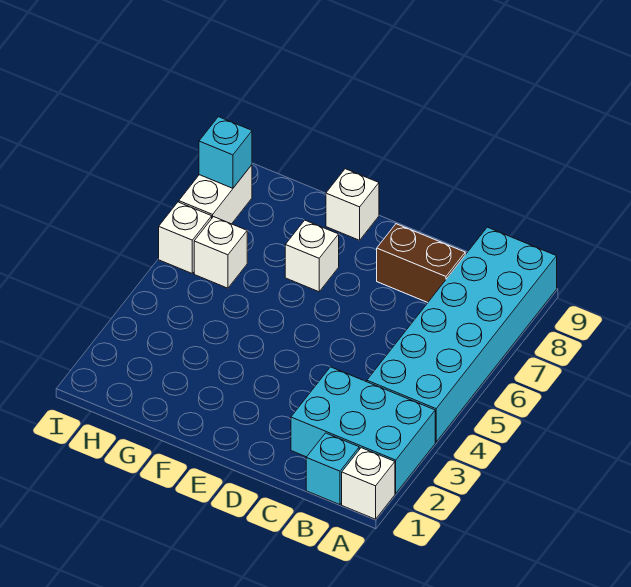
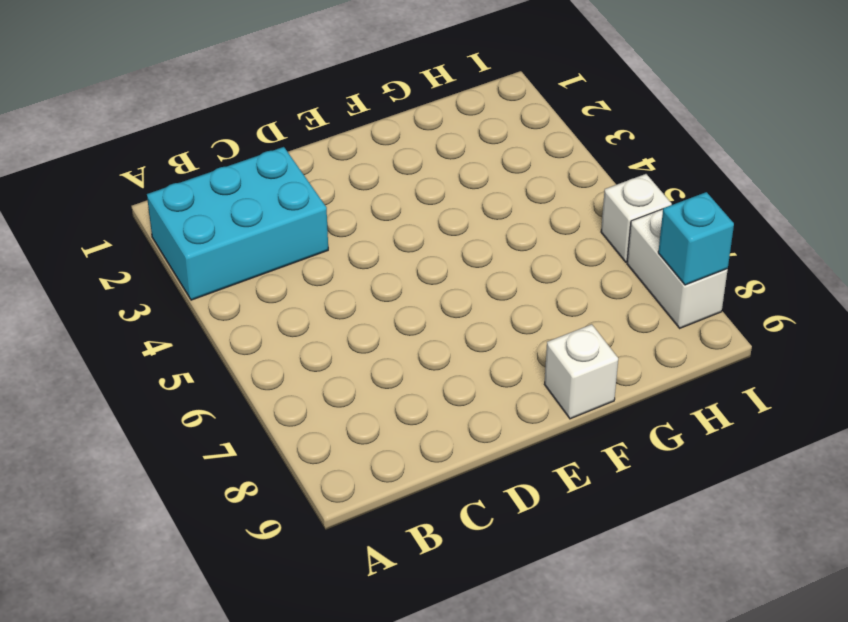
none -> white 1x1 brick [342,448,395,519]
none -> cyan 2x6 brick [367,227,557,442]

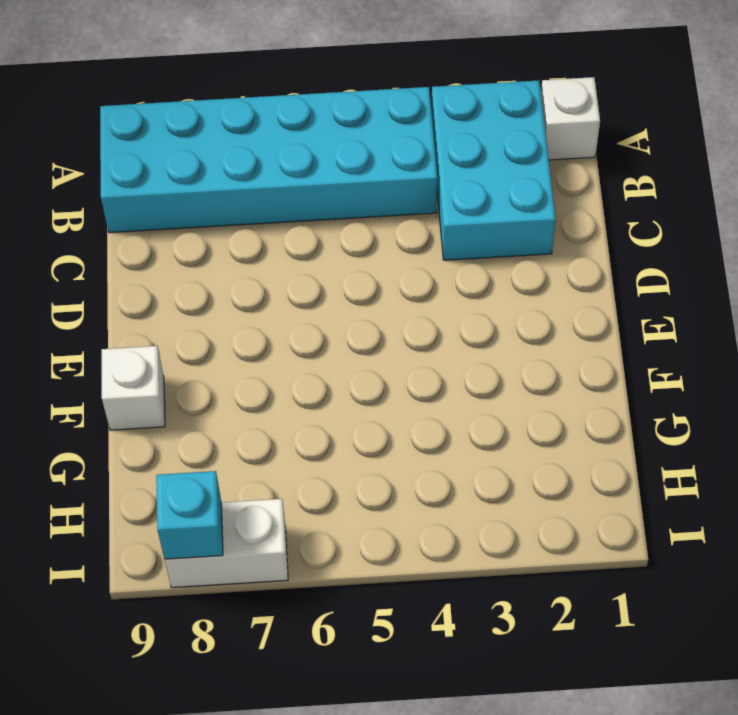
none -> cyan 1x1 brick [306,433,359,505]
none -> brown 1x2 brick [377,224,465,303]

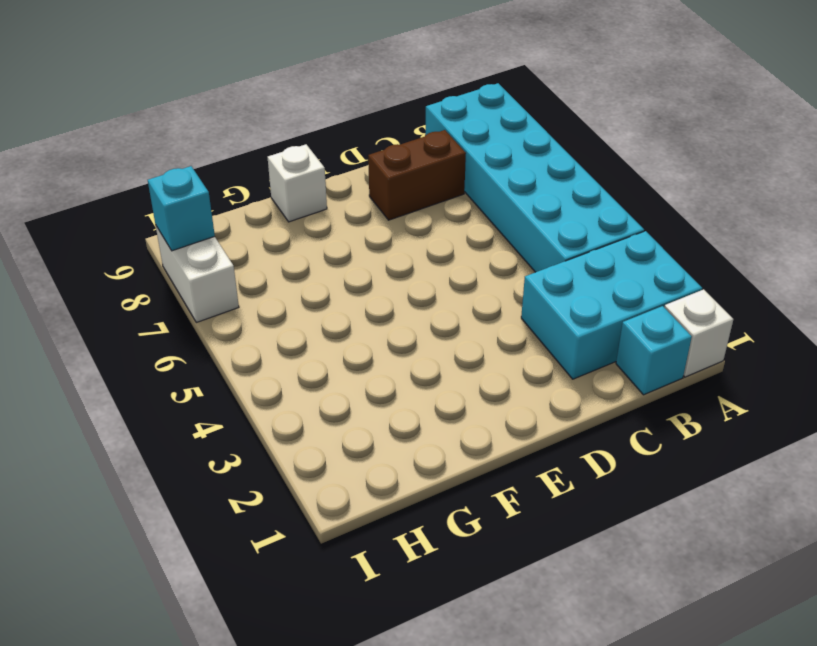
none -> white 1x1 brick [285,220,339,292]
none -> white 1x1 brick [194,217,247,288]

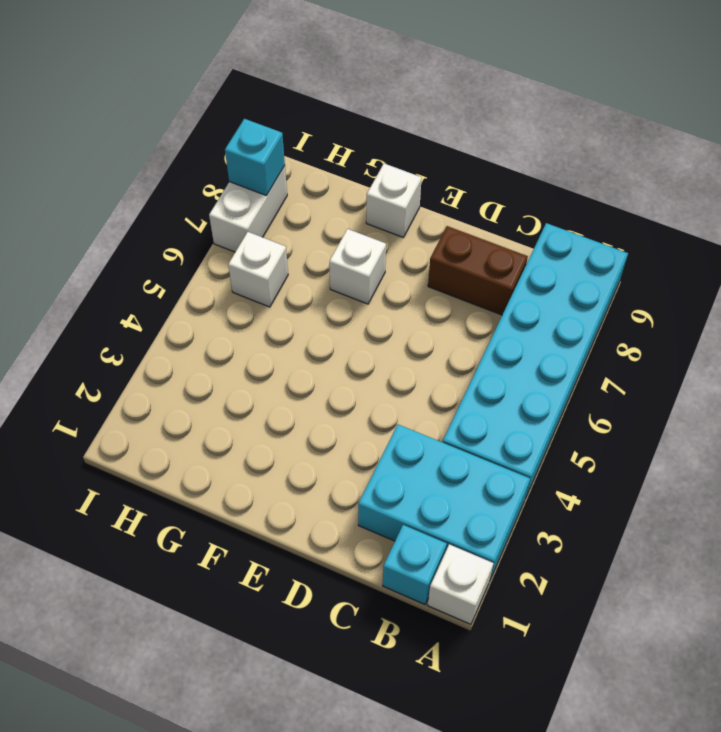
none -> white 1x1 brick [159,202,212,273]

